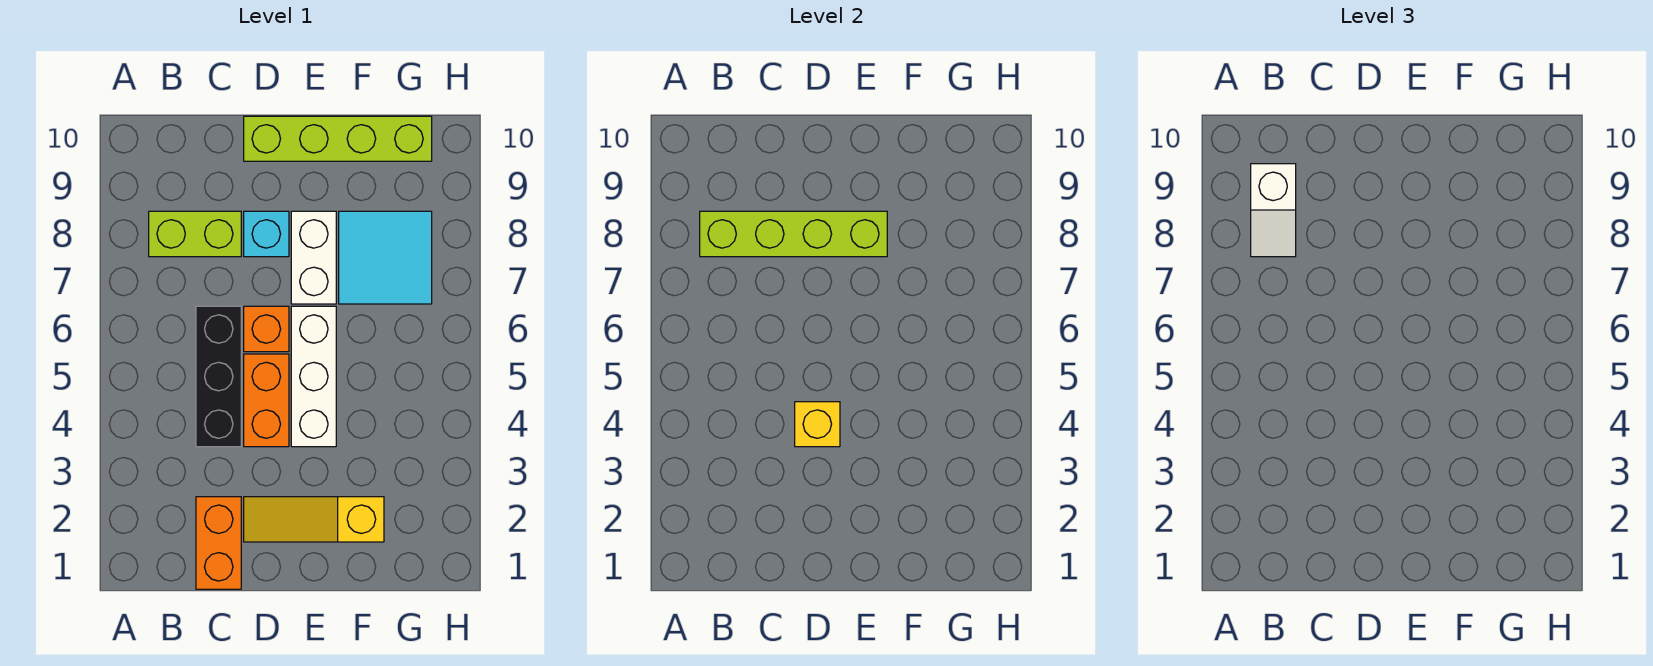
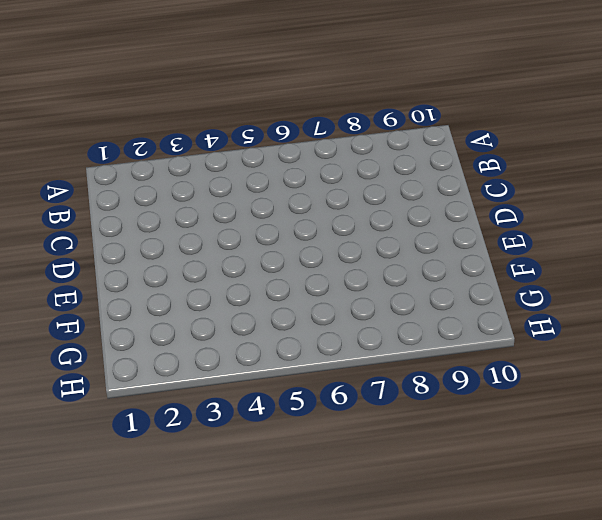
none -> lime 1x2 brick [149,211,241,257]
none -> orange 1x2 brick [196,497,241,589]
none -> black 1x3 brick [196,306,241,447]

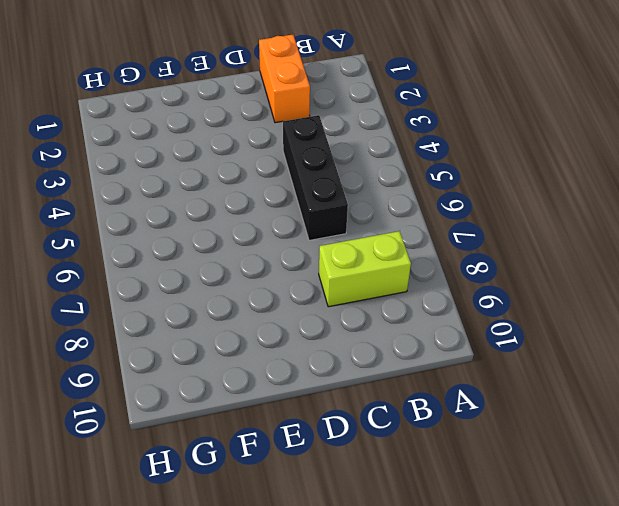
none -> yellow 1x3 slope [244,497,384,542]
none -> orange 1x2 brick [244,354,289,447]
none -> orange 1x1 brick [244,306,289,352]

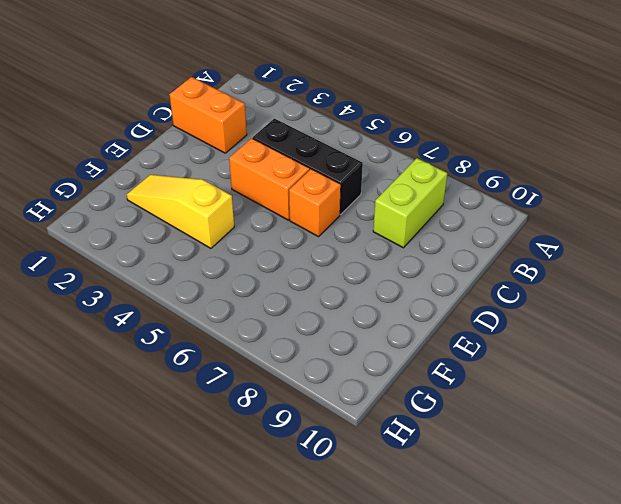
yellow 1x3 slope [127,175,234,248] -> yellow 1x3 slope turned to [244,497,384,542]
none -> cyan 1x1 brick [244,211,289,257]
none -> lime 1x4 brick [244,116,432,161]
none -> white 1x3 brick [291,306,336,447]

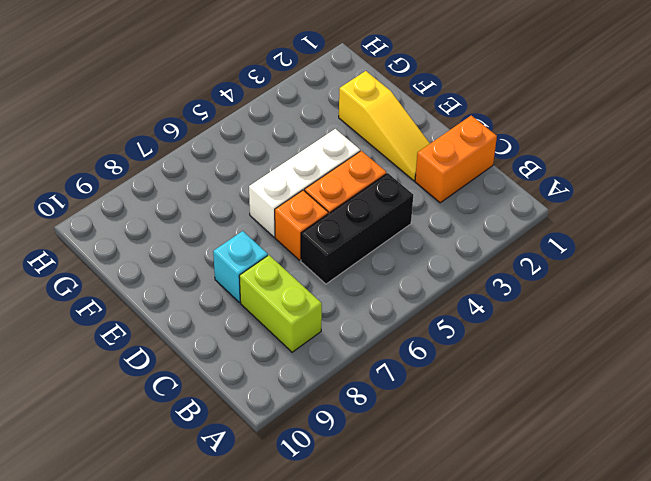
none -> lime 1x4 brick [244,116,432,161]
none -> white 1x2 brick [291,211,336,304]
none -> cyan 2x2 tile [339,211,432,304]

